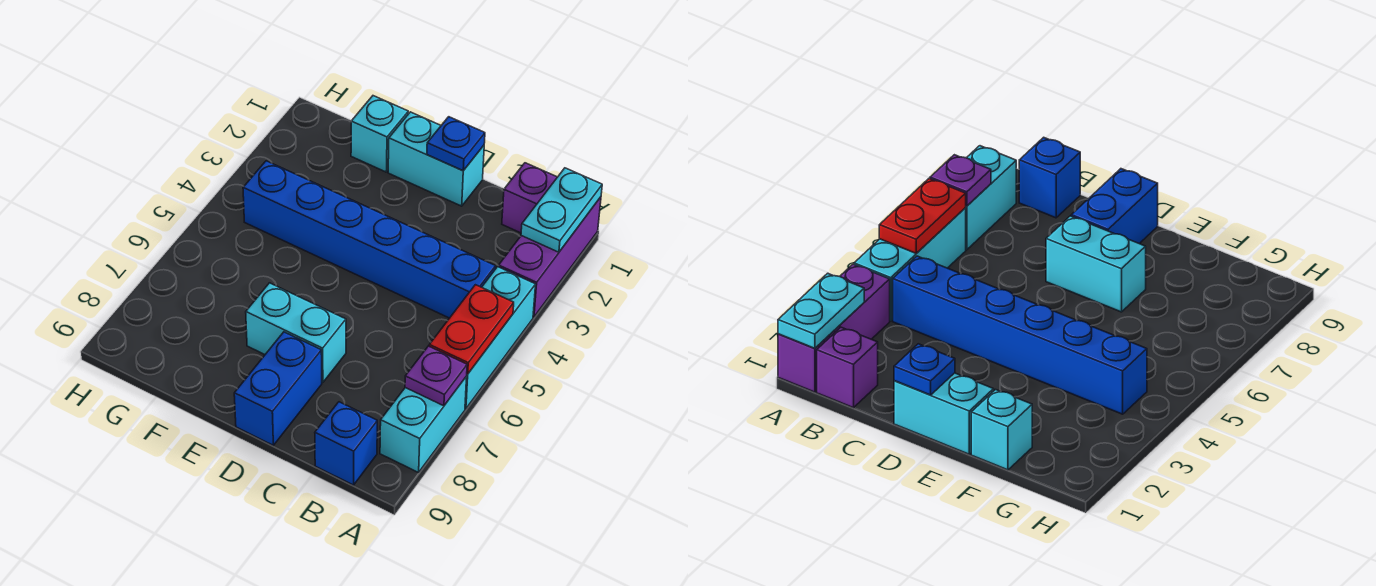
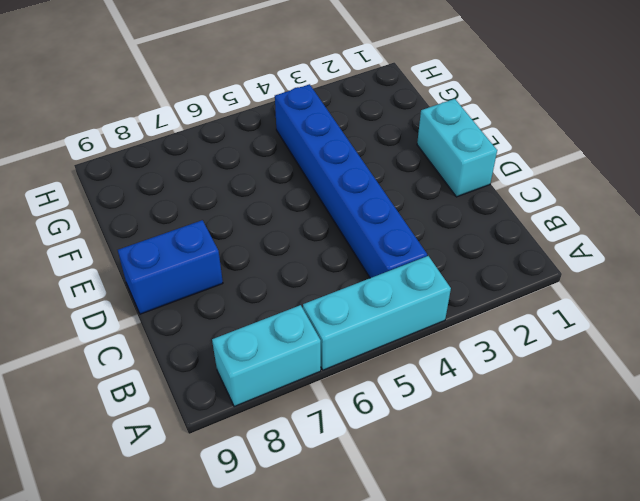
none -> purple 1x3 brick [499,197,601,317]
none -> purple 1x1 brick [502,163,557,233]
none -> blue 1x1 brick [315,402,377,485]

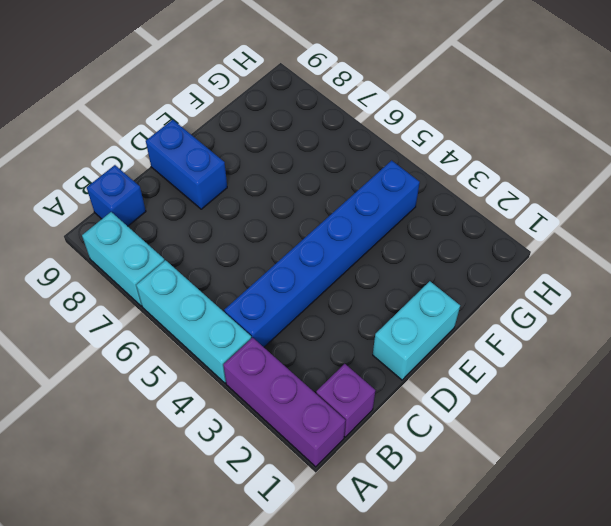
none -> cyan 1x2 brick [246,283,346,383]
none -> cyan 1x1 brick [351,96,408,172]
none -> cyan 1x2 plate [521,168,602,252]

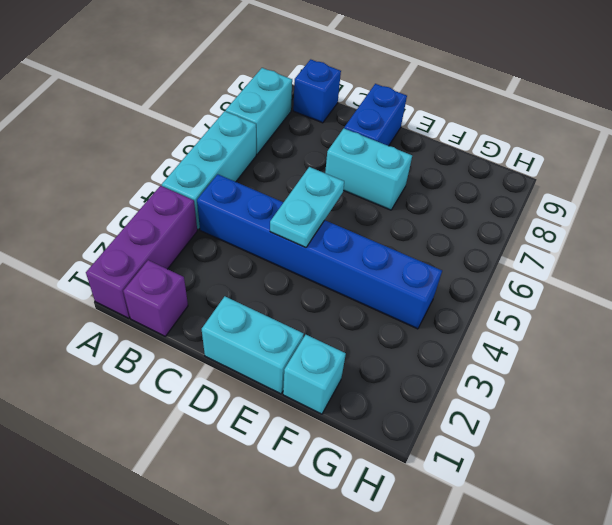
cyan 1x2 plate [270,167,344,248] -> cyan 1x2 plate moved to [521,168,602,252]
none -> red 1x2 plate [429,285,514,374]
none -> purple 1x1 plate [405,346,467,406]
none -> blue 1x1 plate [427,117,485,171]

